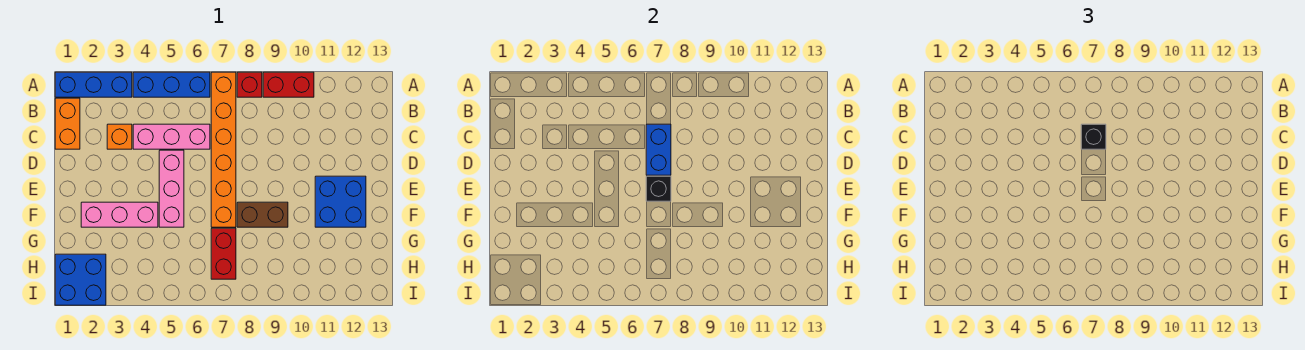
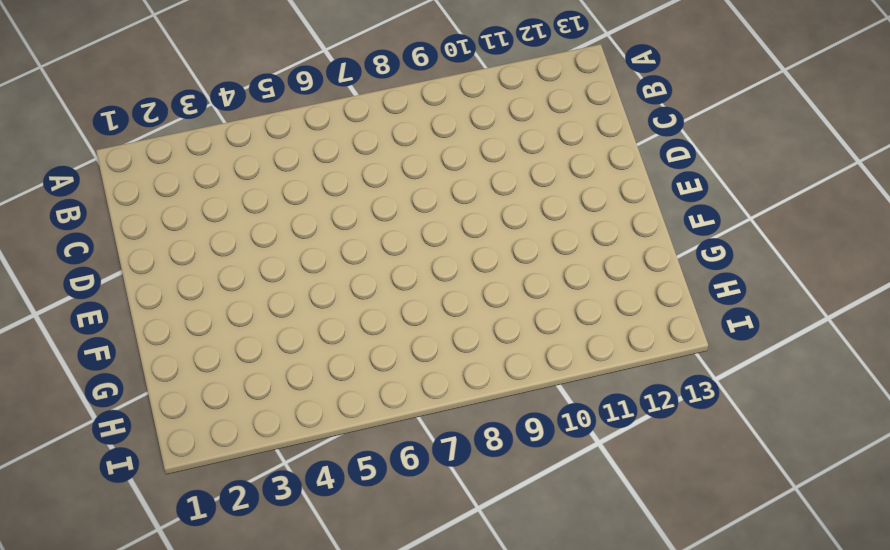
none -> blue 1x3 brick [55,72,132,97]
none -> blue 1x3 brick [133,72,210,97]
none -> orange 1x6 brick [211,72,236,227]

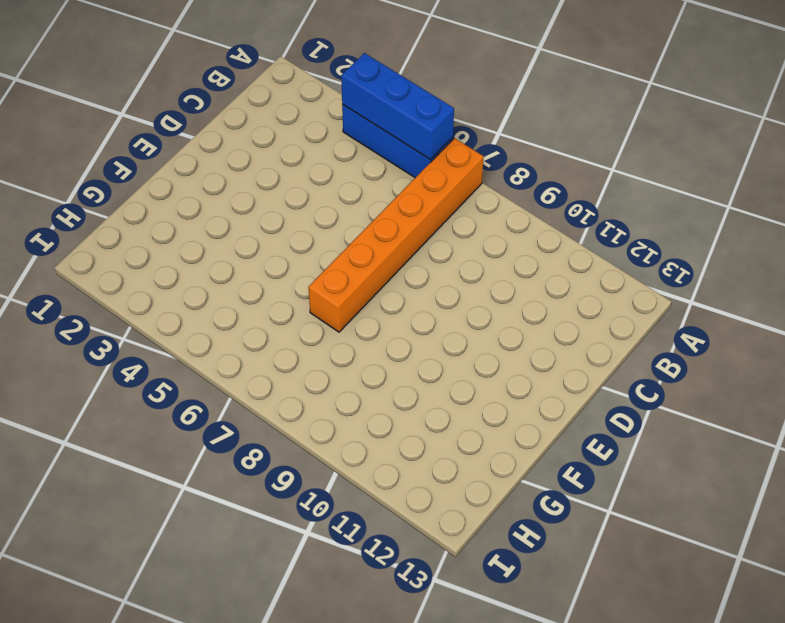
blue 1x3 brick [341,53,454,160] -> blue 1x3 brick moved to [55,72,132,97]
none -> red 1x1 brick [237,72,262,97]
none -> red 1x2 brick [263,72,314,97]
none -> orange 1x2 brick [55,98,80,149]

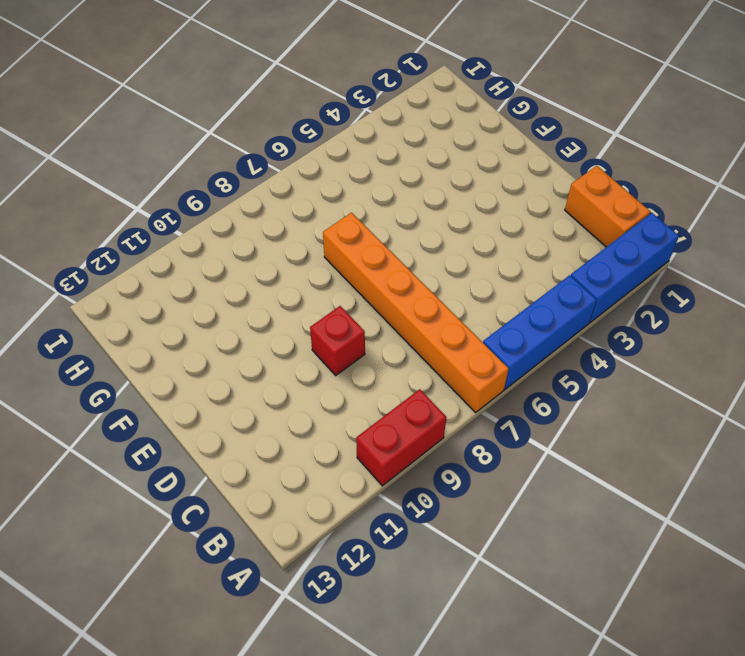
red 1x1 brick [310,306,365,375] -> red 1x1 brick moved to [237,72,262,97]
none -> orange 1x1 brick [107,124,132,149]
none -> pink 1x3 brick [133,124,210,149]
none -> pink 1x3 brick [159,150,184,227]

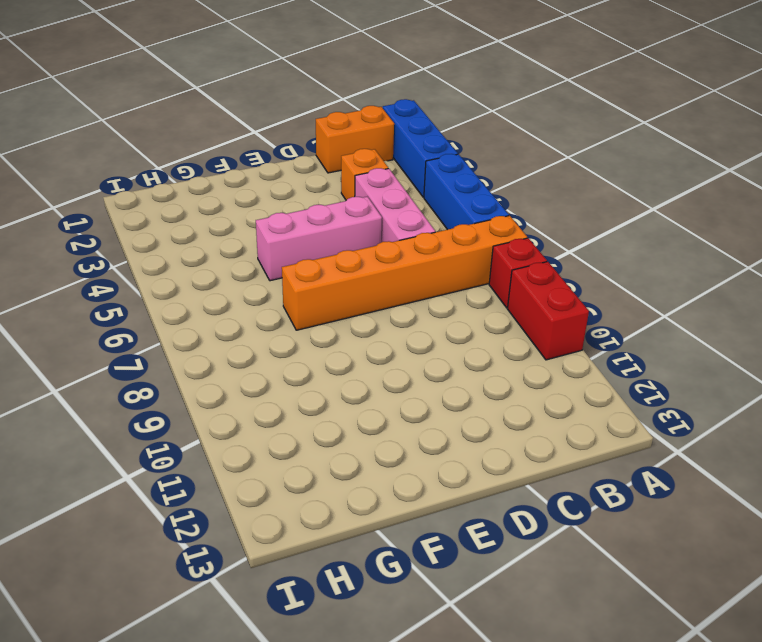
none -> blue 2x2 brick [315,176,366,227]
none -> pink 1x3 brick [81,202,158,227]
none -> brown 1x2 brick [237,202,288,227]

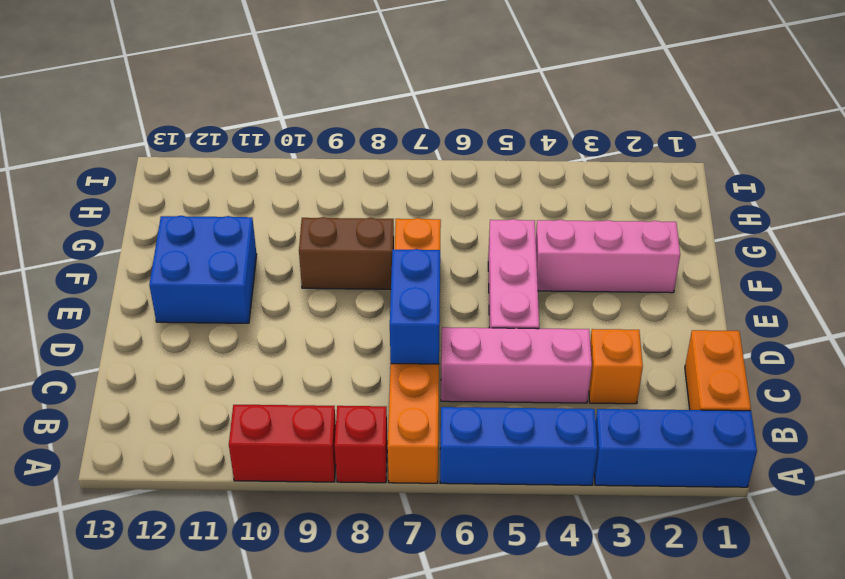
none -> red 1x2 brick [211,228,236,279]
none -> blue 2x2 brick [55,254,106,305]
none -> black 1x1 brick [646,176,671,201]

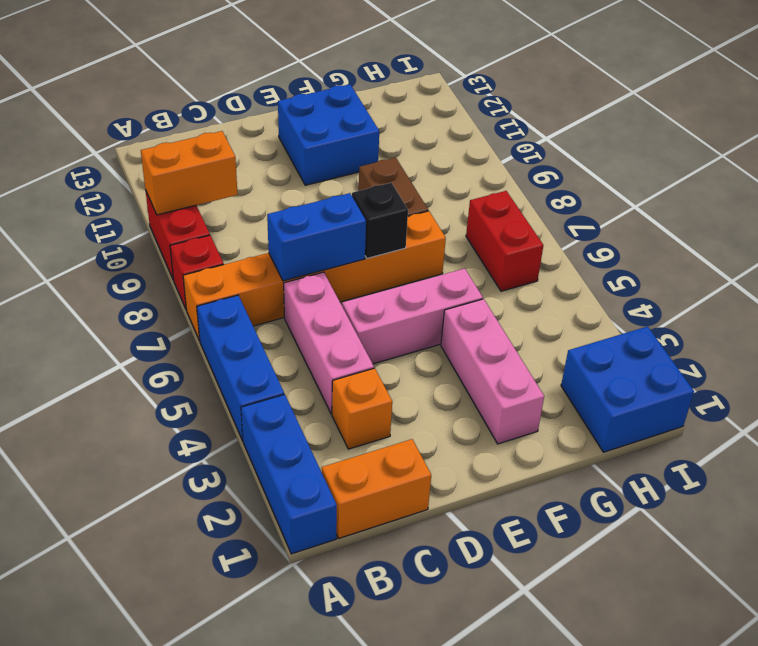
orange 1x2 brick [141,131,238,215] -> none
red 1x2 brick [466,191,543,291] -> red 1x2 brick turned to [211,228,236,279]
none -> black 1x1 brick [1081,124,1106,149]

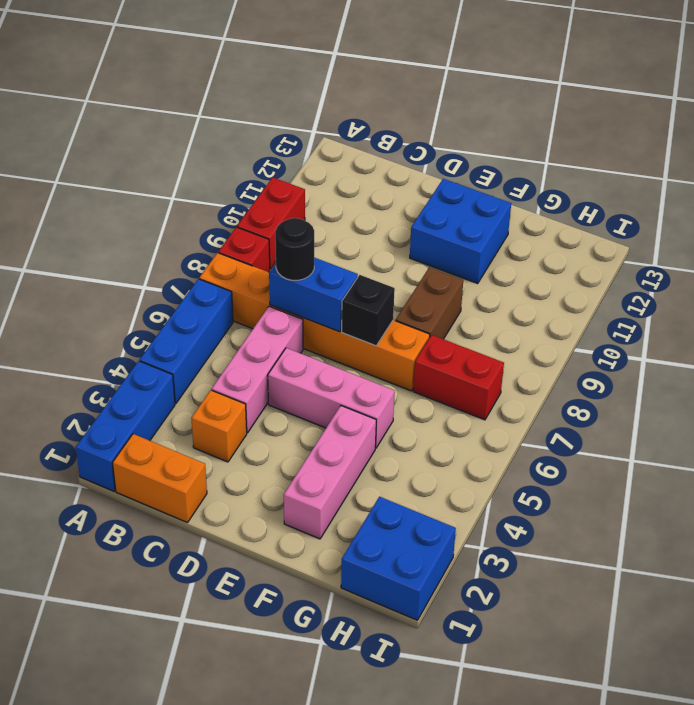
black 1x1 round brick [275,218,314,280] -> black 1x1 brick [1081,124,1106,149]

